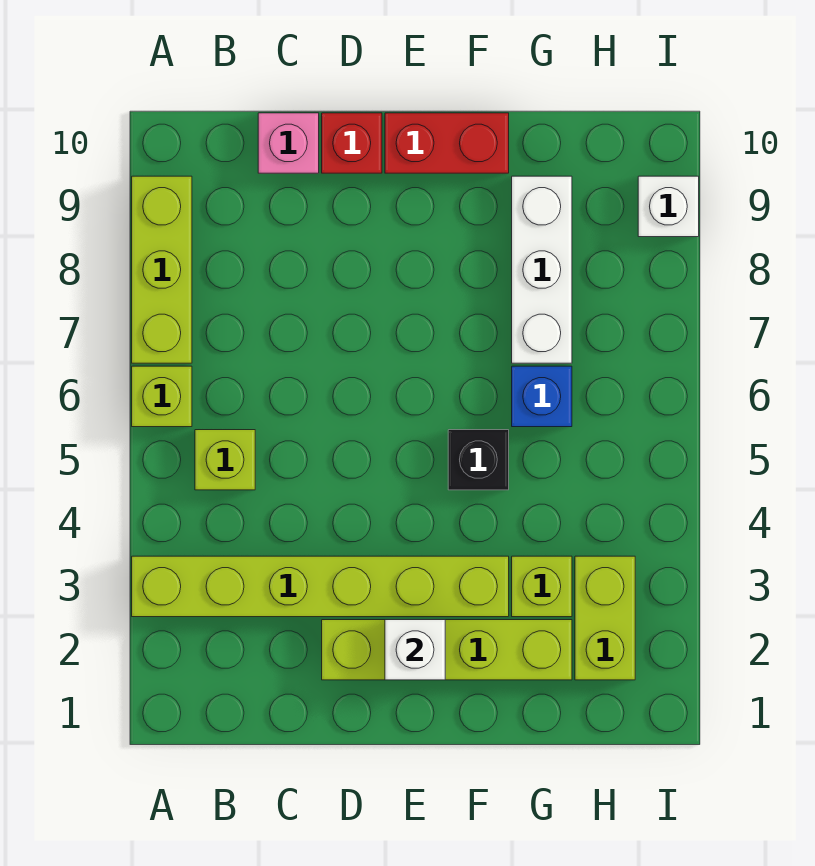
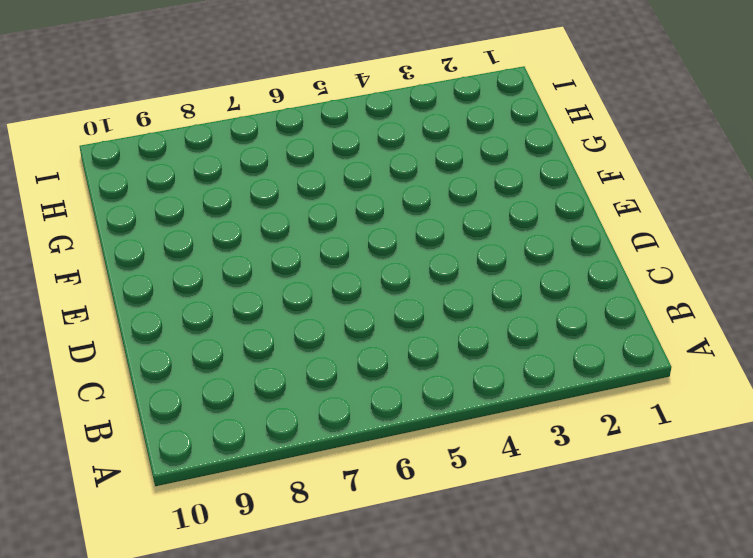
none -> lime 1x6 brick [132,556,509,617]
none -> lime 1x1 brick [132,366,192,427]
none -> lime 1x3 brick [132,176,192,363]

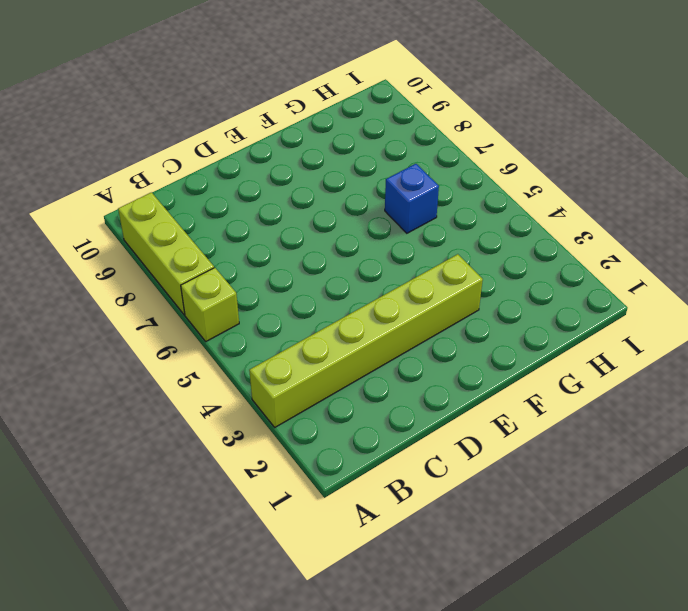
none -> lime 1x1 brick [195,430,255,490]
none -> pink 1x1 brick [258,113,319,173]
none -> lime 1x4 brick [322,620,572,680]

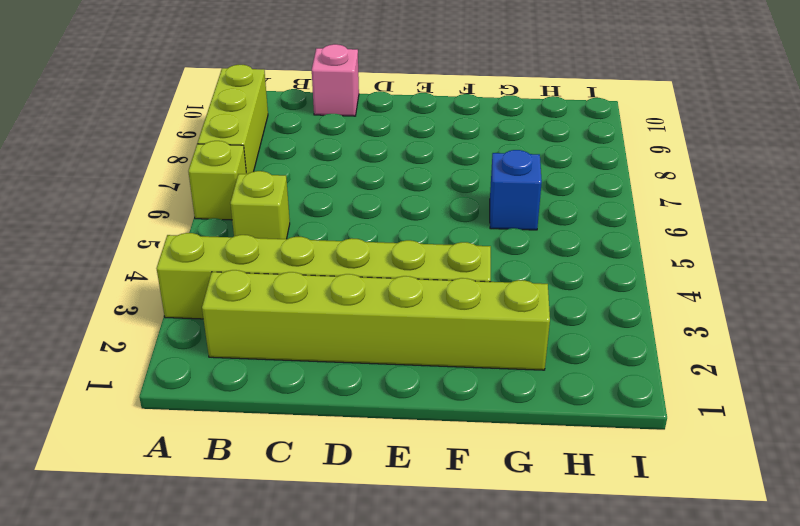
lime 1x6 brick [202,270,550,370] -> lime 1x4 brick [322,620,572,680]
none -> red 1x1 brick [322,113,382,173]
none -> red 1x2 brick [385,113,509,173]
none -> black 1x1 brick [448,430,509,490]

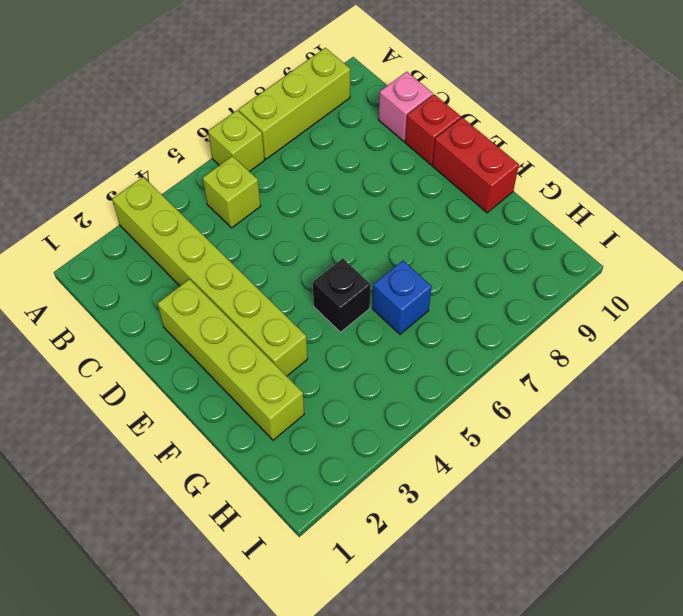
none -> lime 1x1 brick [512,556,572,617]
none -> white 1x3 brick [512,176,572,363]
none -> lime 1x2 brick [575,556,635,680]

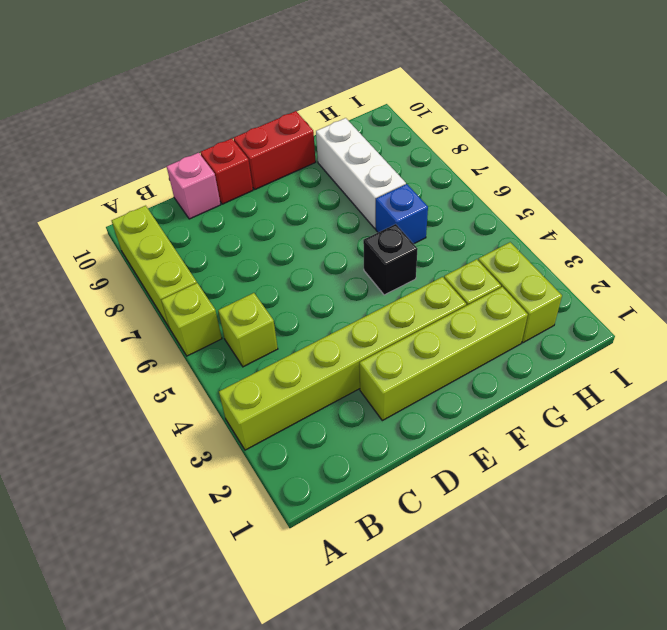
none -> white 1x1 brick [638,176,699,237]
none -> white 1x1 brick [385,620,445,680]

